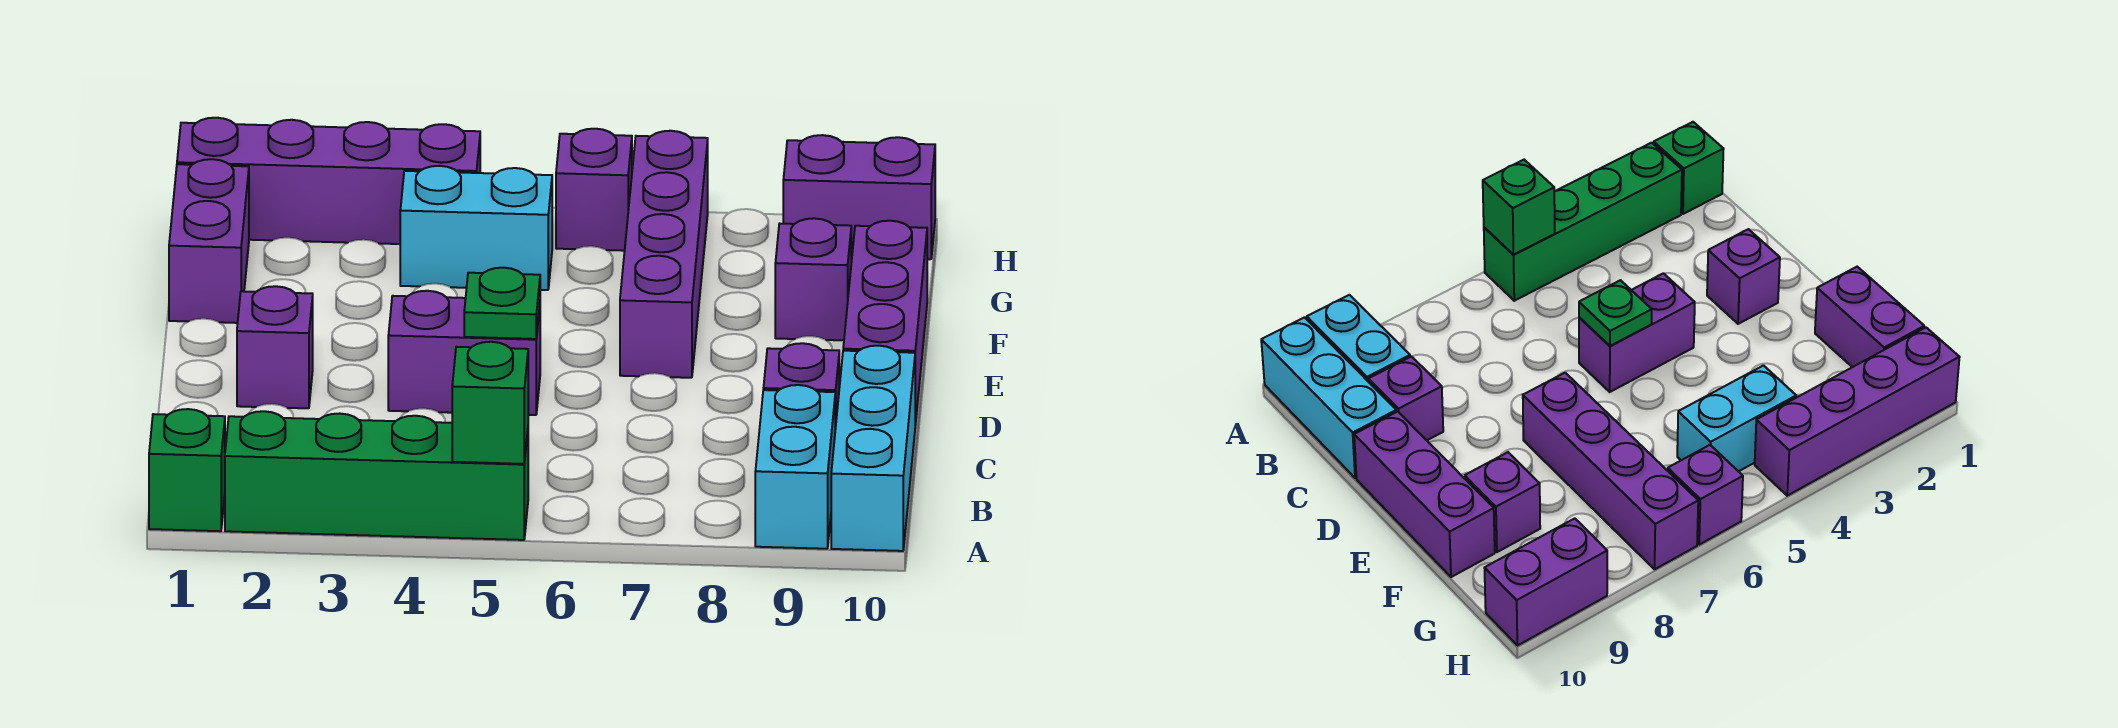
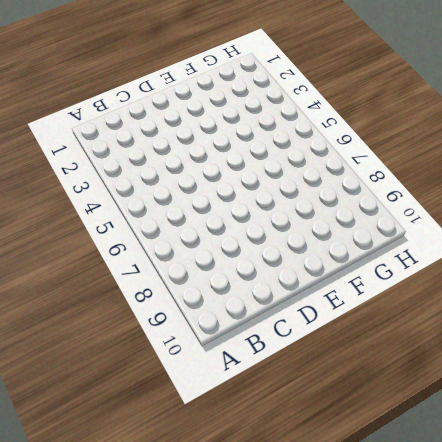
none -> green 1x1 brick [149,409,225,531]
none -> green 1x4 brick [225,411,528,540]
none -> cyan 1x2 brick [755,385,835,549]

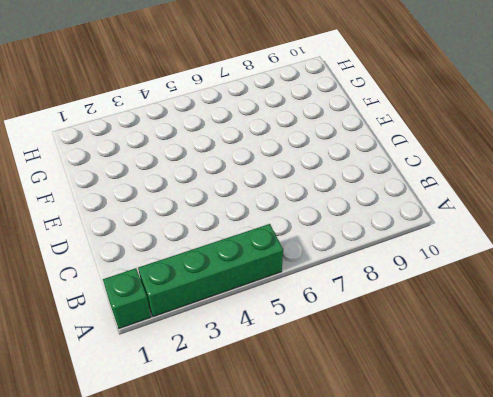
none -> cyan 1x2 brick [755,385,835,549]
none -> cyan 1x3 brick [831,346,915,551]
none -> purple 1x1 brick [763,343,839,429]

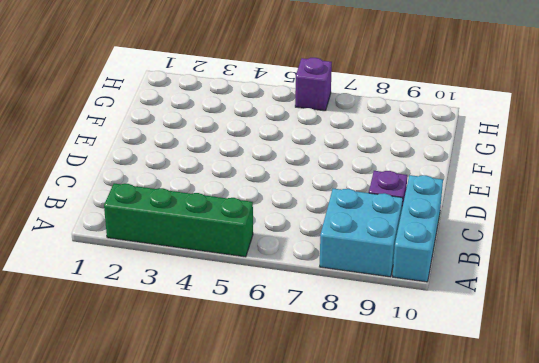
cyan 2x2 brick [320,189,403,277] -> cyan 1x2 brick [755,385,835,549]
none -> green 1x1 brick [149,409,225,531]
none -> purple 1x1 brick [237,286,313,408]
none -> purple 1x2 brick [388,291,540,415]

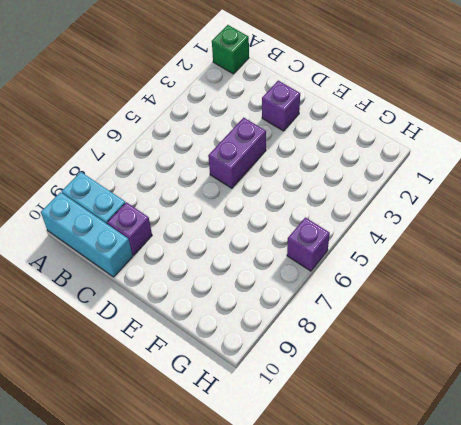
none -> green 1x4 brick [225,411,528,540]
none -> purple 1x3 brick [843,221,927,425]
none -> purple 1x4 brick [620,131,708,378]

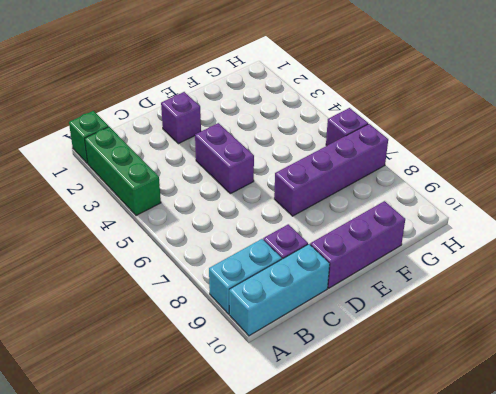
green 1x3 brick [85,127,161,216] -> green 1x4 brick [225,411,528,540]
none -> purple 1x2 brick [169,159,249,323]
none -> purple 1x1 brick [775,218,851,340]
none -> cyan 1x2 brick [400,166,552,290]

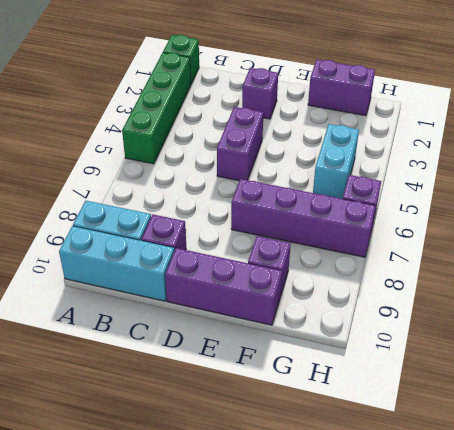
none -> purple 1x4 brick [177,118,480,244]
none -> purple 1x2 brick [783,135,935,259]
none -> green 1x1 brick [452,342,528,464]

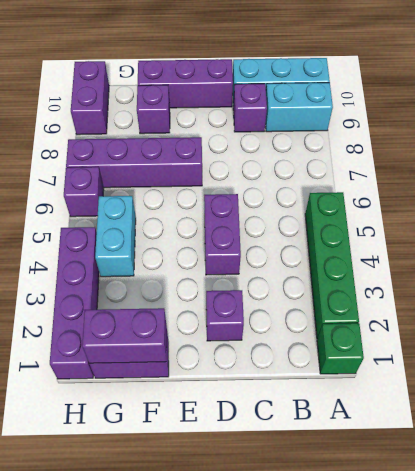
purple 1x2 brick [82,308,167,363] -> none
none -> green 1x1 brick [452,342,528,464]
none -> green 1x1 plate [464,268,540,339]

